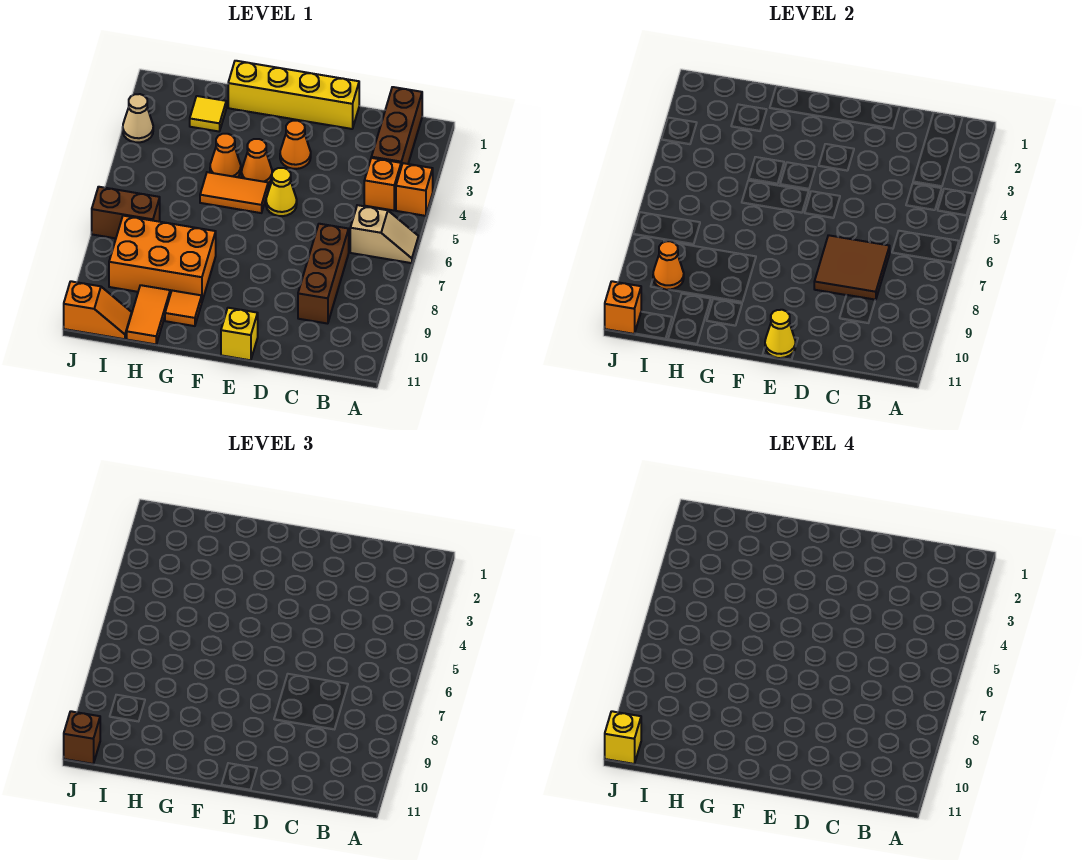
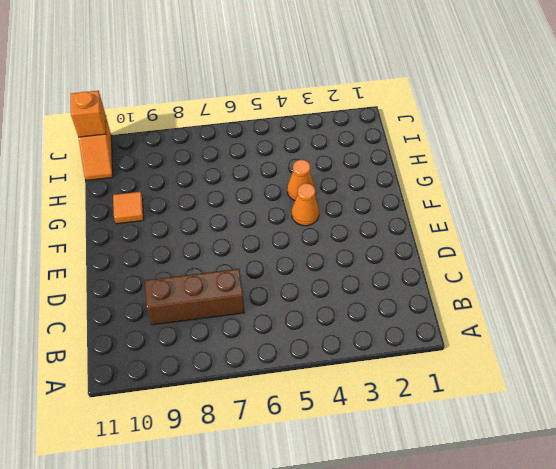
none -> orange 1x1 brick [396,163,433,216]
none -> tan 1x2 slope [350,205,419,263]
none -> brown 1x3 brick [371,87,422,167]

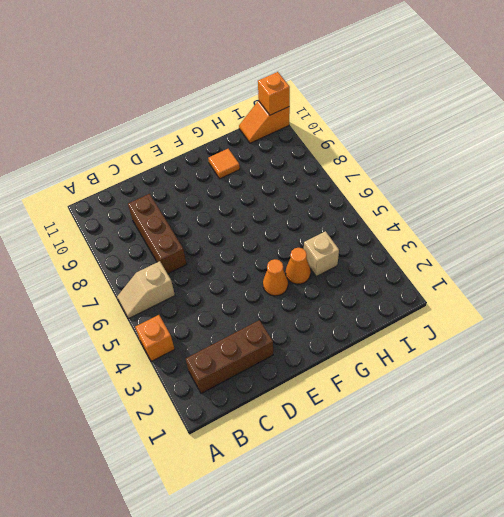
brown 1x3 brick [186,320,273,393] -> brown 1x3 brick turned to [371,87,422,167]
tan 1x1 brick [304,231,339,276] -> none
none -> orange 1x1 brick [364,158,401,210]
none -> yellow 1x4 brick [228,61,359,129]
none -> orange 1x1 cone [280,121,311,169]

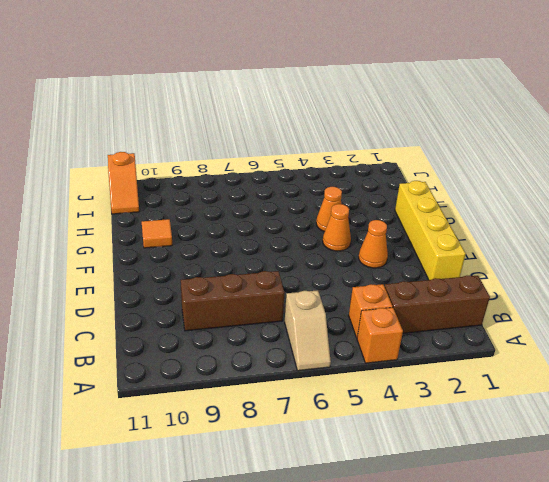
none -> yellow 1x1 cone [266,168,297,216]
none -> yellow 1x1 brick [221,308,258,360]
none -> orange 1x2 tile [200,172,268,213]

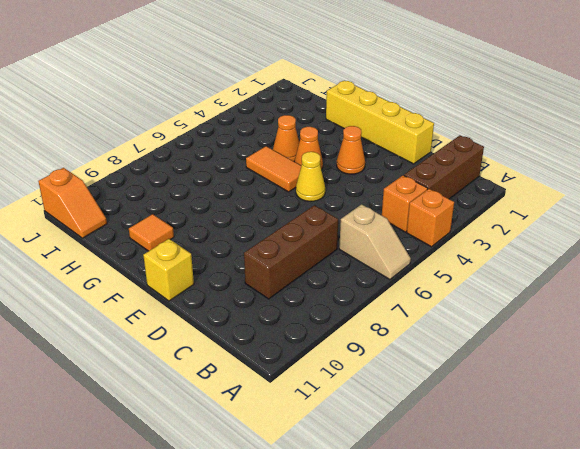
none -> orange 2x3 brick [109,216,216,301]
none -> yellow 1x1 tile [190,96,226,131]
none -> orange 1x2 tile [127,285,170,344]

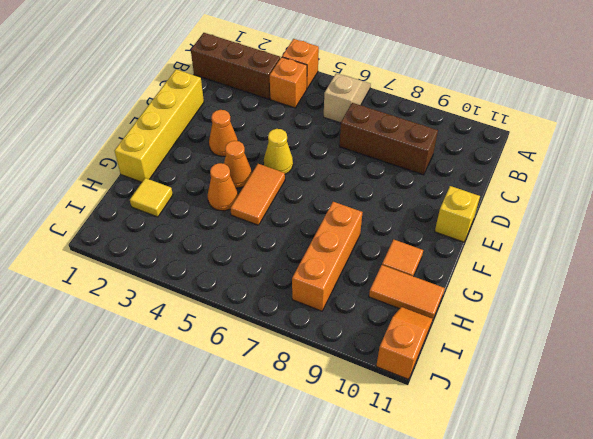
orange 1x3 brick [292,202,362,311] -> orange 2x3 brick [109,216,216,301]
none -> brown 1x2 brick [92,187,160,238]
none -> tan 1x1 cone [123,94,153,142]
none -> brown 2x2 tile [814,235,890,300]

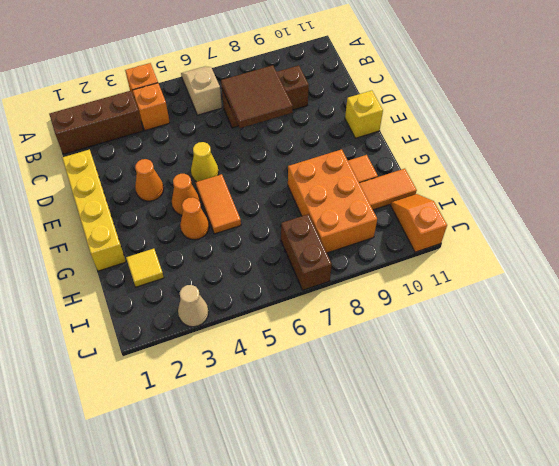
none -> yellow 1x1 cone [765,310,796,358]
none -> orange 1x1 cone [653,241,684,290]
none -> orange 1x1 brick [605,281,641,334]

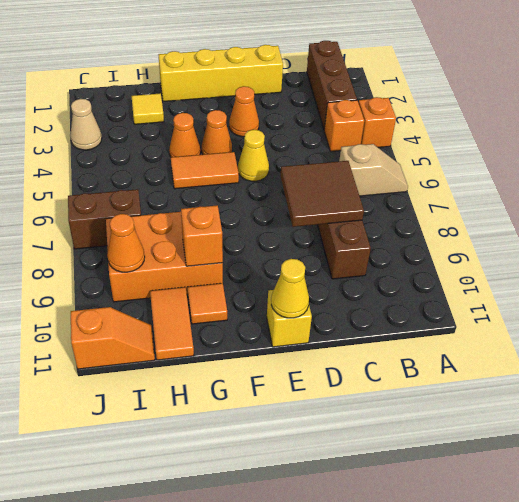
orange 1x1 brick [181,205,223,266] -> orange 1x1 brick moved to [605,281,641,334]
none -> brown 1x1 brick [64,711,100,764]
none -> yellow 1x1 brick [605,711,641,764]

